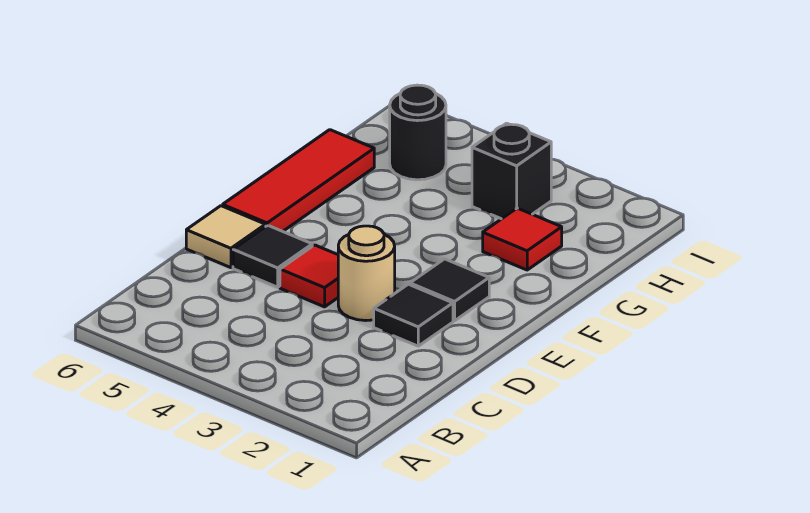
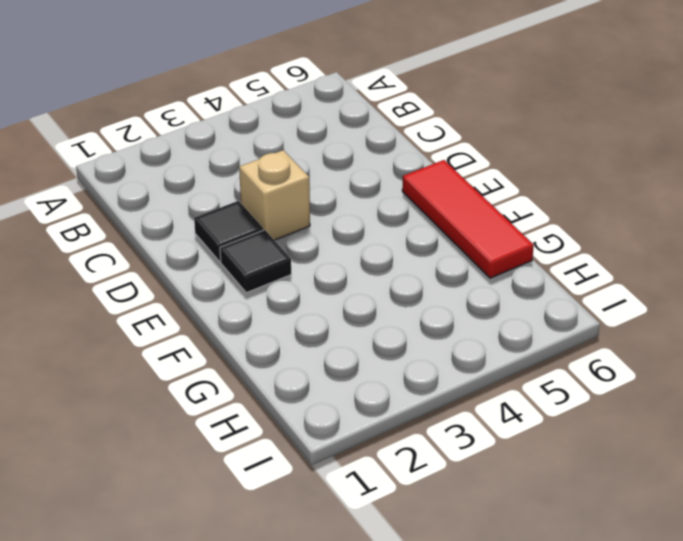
tan 1x1 brick [239,150,310,240] -> tan 1x1 round brick [338,226,395,321]
none -> red 1x1 tile [280,245,338,307]
none -> black 1x1 tile [233,225,312,287]

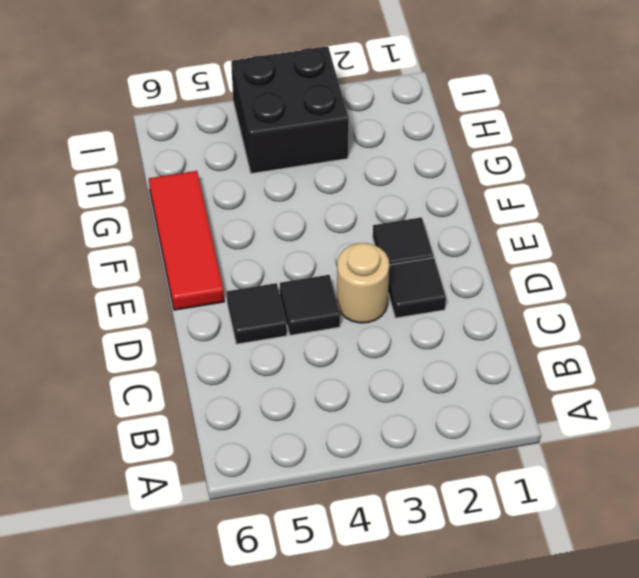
black 1x1 tile [280,275,340,335] -> red 1x1 tile [280,245,338,307]
black 2x2 brick [231,46,349,174] -> black 1x1 brick [472,123,551,219]
none -> tan 1x1 tile [186,206,265,268]
none -> red 1x1 tile [483,208,562,270]

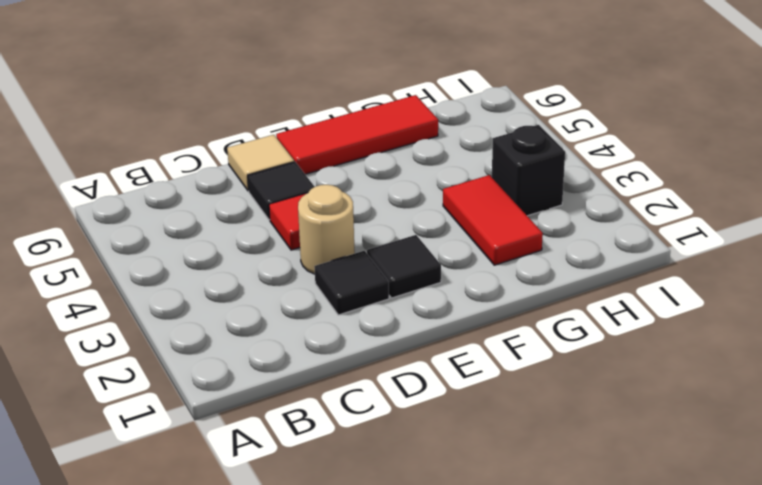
red 1x2 tile [443,175,543,265] -> red 1x1 tile [483,208,562,270]
none -> black 1x1 round brick [390,85,446,180]

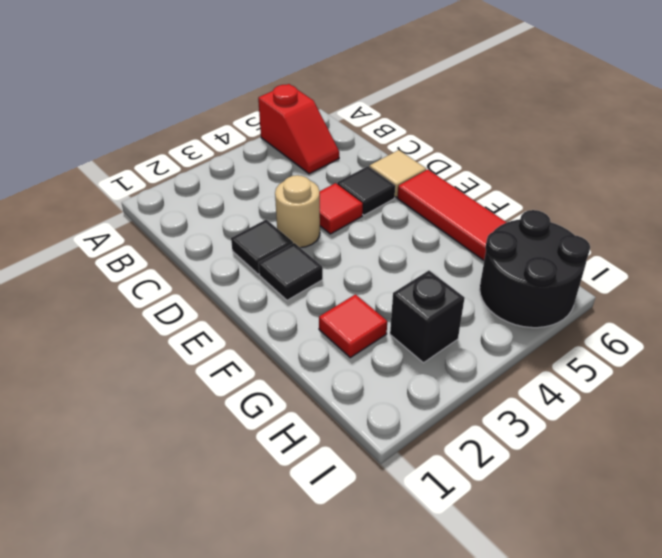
red 1x2 slope [258,84,339,174] -> none
black 2x2 round brick [480,210,590,328] -> black 1x1 round brick [390,85,446,180]

